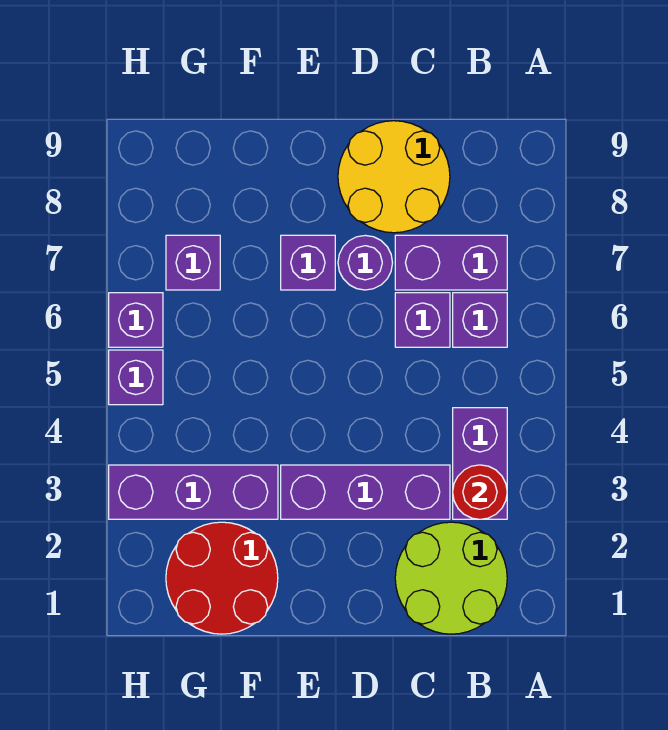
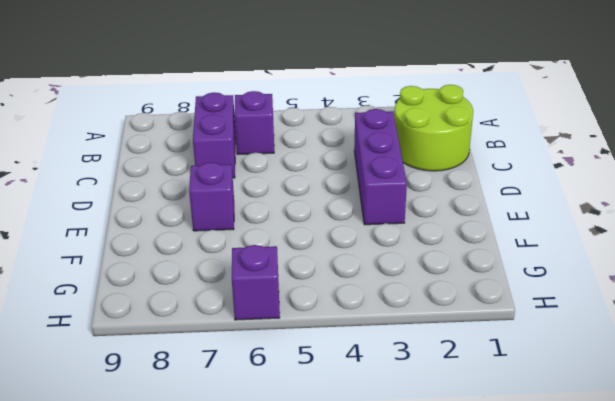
none -> purple 1x2 brick [453,408,507,519]
none -> purple 1x1 brick [395,293,450,347]
none -> yellow 2x2 round brick [338,121,450,233]

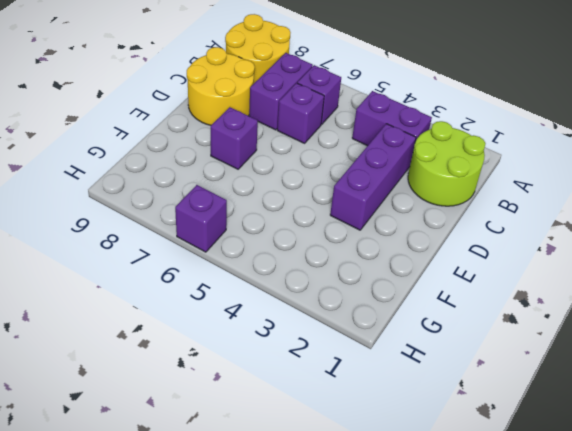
yellow 2x2 round brick [225,14,291,83] -> none
none -> purple 1x1 round brick [338,235,393,290]
none -> red 2x2 round brick [166,522,278,634]
none -> purple 1x3 brick [109,465,278,519]

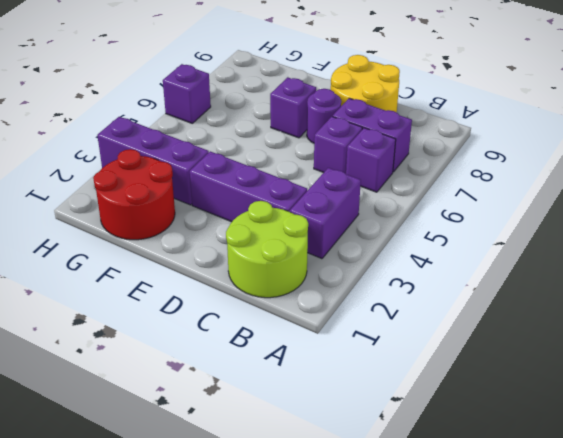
none -> purple 1x1 brick [166,235,220,290]
none -> purple 1x1 brick [109,350,163,405]
none -> red 1x1 round brick [453,465,507,519]

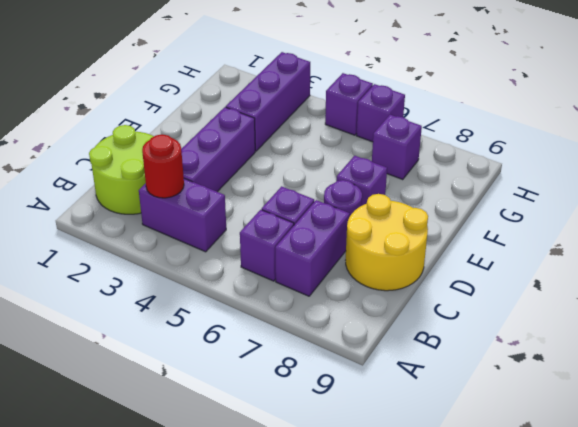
none -> red 2x2 round brick [166,522,278,634]

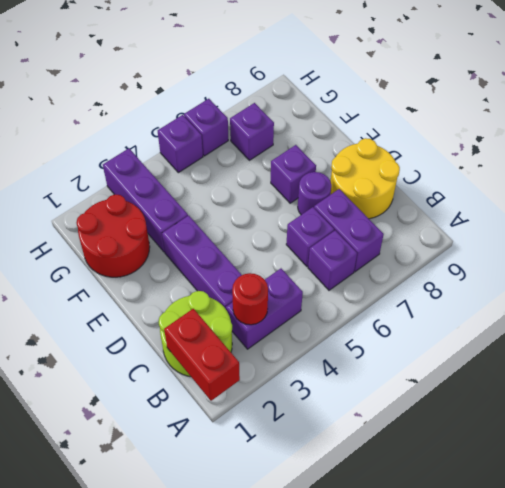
red 1x2 brick [164,309,240,401] -> none

